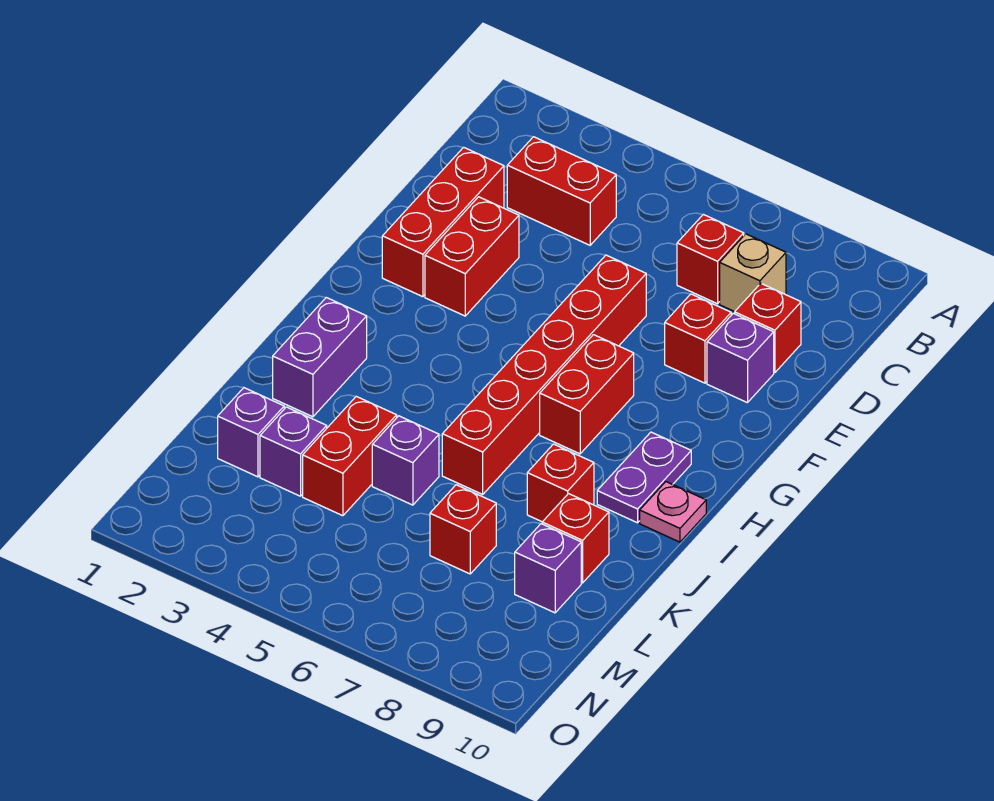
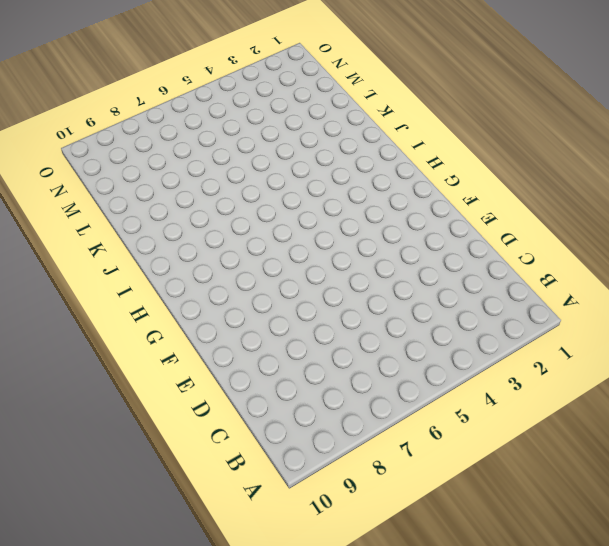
none -> red 1x2 brick [507,137,616,245]
none -> red 1x1 brick [677,214,744,304]
none -> tan 1x1 brick [720,234,786,312]

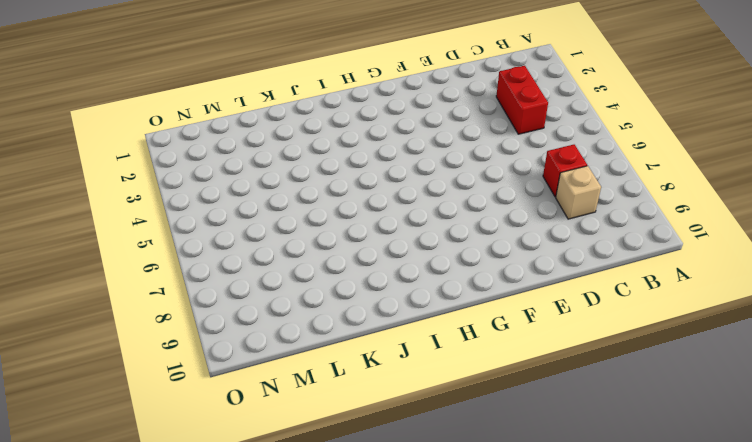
none -> red 1x3 brick [382,147,504,297]
none -> red 1x1 brick [735,284,801,373]
none -> red 1x2 brick [425,197,519,316]

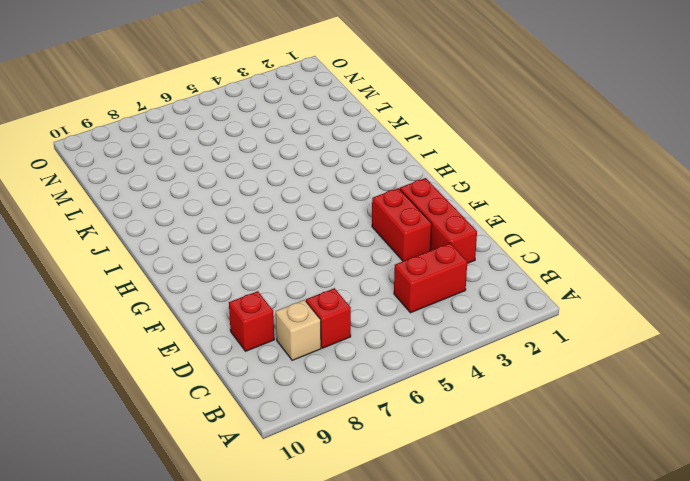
none -> red 1x6 brick [442,255,646,494]
none -> red 1x1 brick [665,294,731,383]
none -> purple 1x1 brick [707,313,774,403]

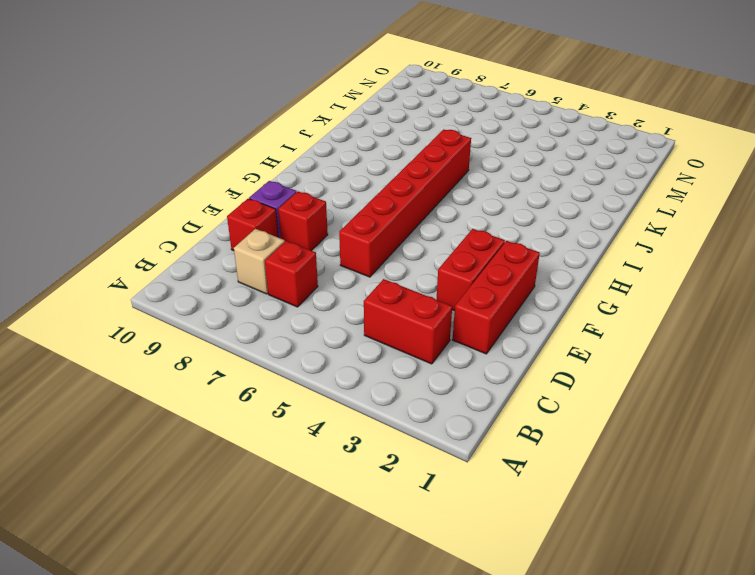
none -> red 1x2 brick [540,335,634,454]
none -> purple 1x2 plate [597,432,691,523]
none -> purple 1x2 brick [273,298,367,417]

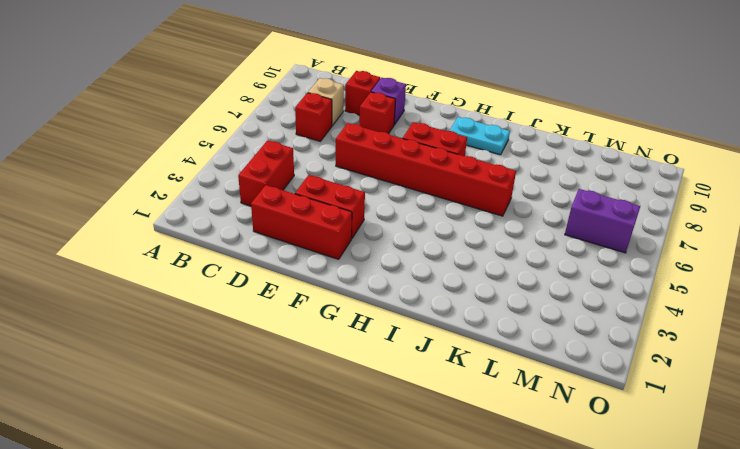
cyan 1x2 plate [449,117,510,155] -> purple 1x2 plate [597,432,691,523]
purple 1x2 brick [565,189,640,253] -> purple 1x2 brick moved to [273,298,367,417]
none -> pink 1x1 plate [640,482,706,542]
none -> red 1x1 brick [527,444,594,522]
none -> red 1x2 brick [303,396,397,516]

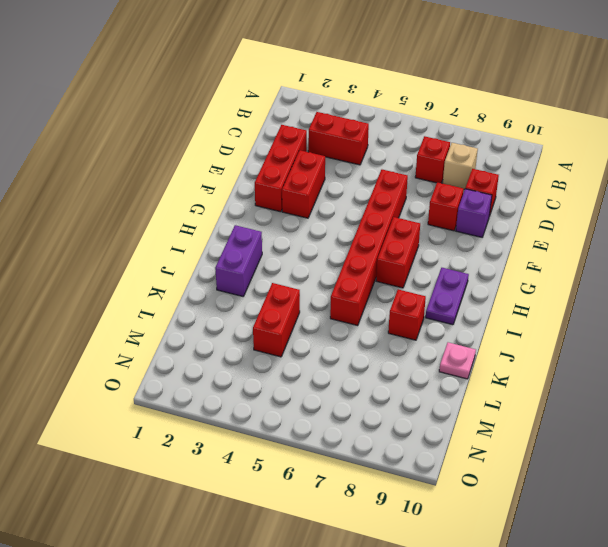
pink 1x1 plate [439,342,476,379] -> pink 1x1 plate moved to [640,482,706,542]
none -> purple 1x1 brick [372,416,439,505]
none -> red 1x1 brick [542,494,609,583]
none -> purple 1x1 brick [218,388,284,477]

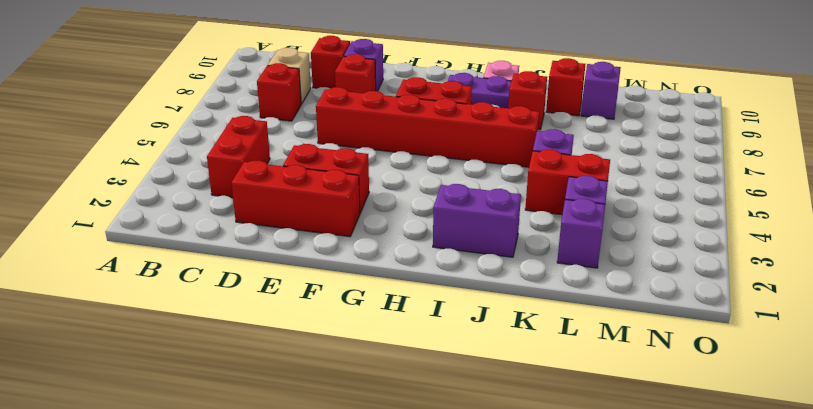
none -> red 1x1 brick [430,485,496,574]

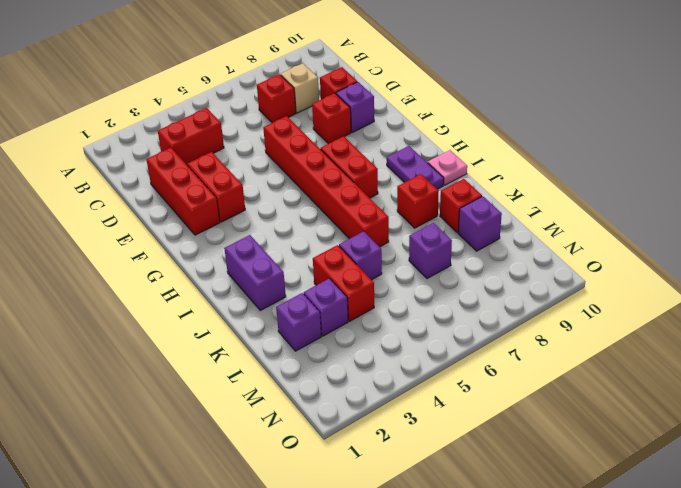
purple 1x1 brick [409,223,452,279] -> red 1x1 brick [430,485,496,574]

